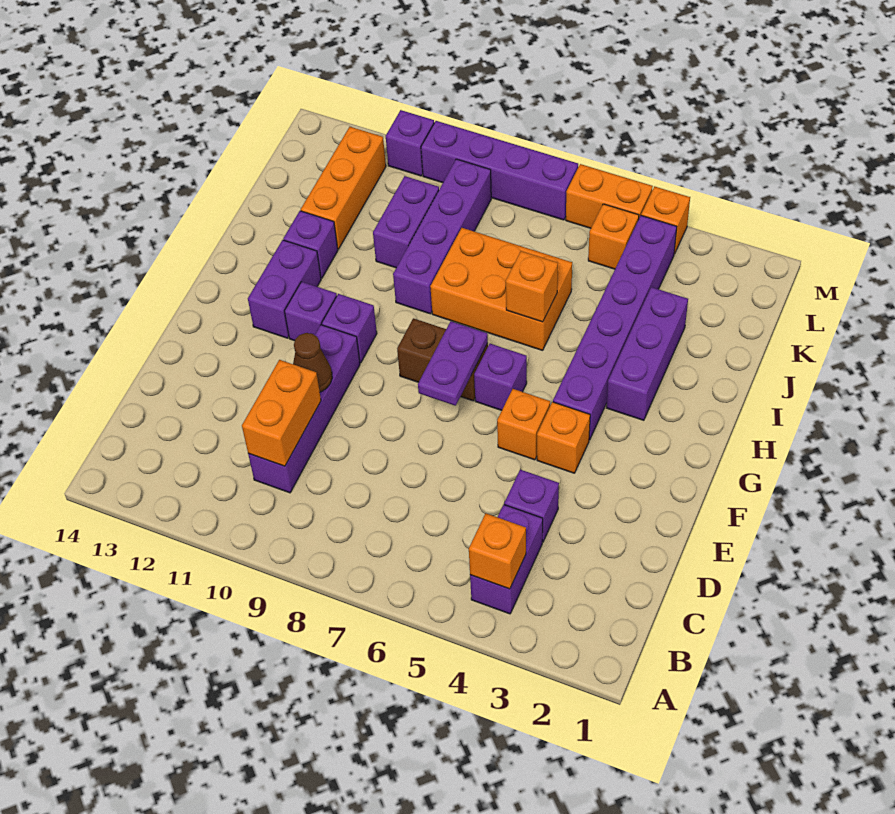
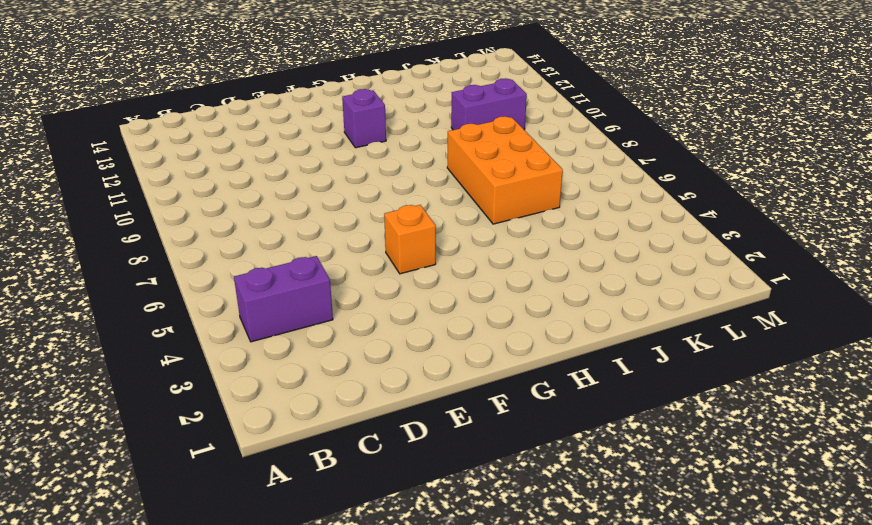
none -> purple 1x4 brick [248,325,360,493]
none -> purple 1x1 brick [504,469,559,542]
none -> orange 1x1 brick [537,402,590,473]

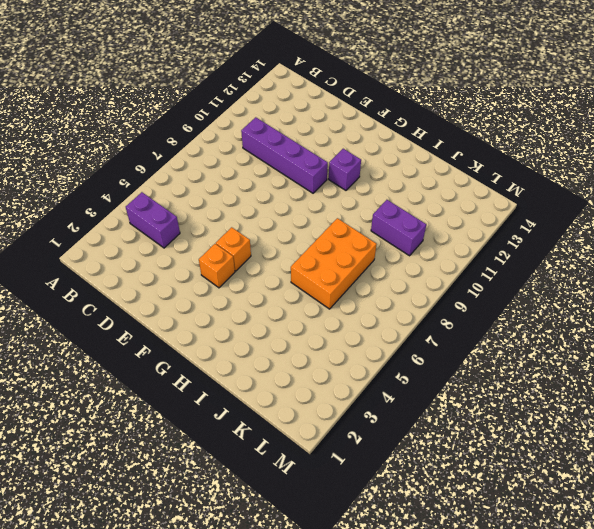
none -> purple 1x1 brick [504,469,559,542]
none -> purple 1x6 brick [553,216,677,440]
none -> purple 1x1 brick [474,344,527,410]

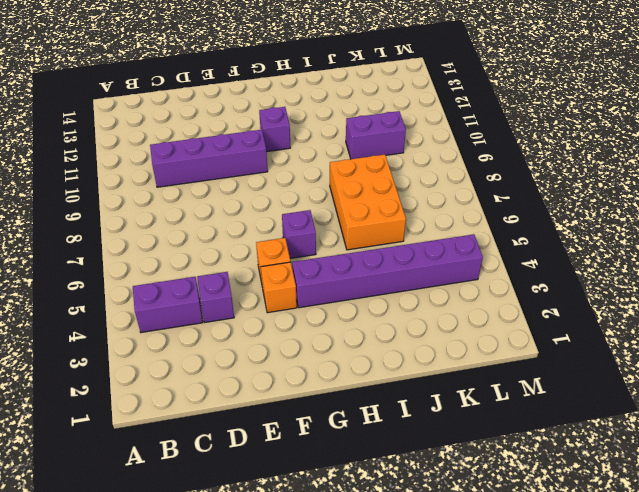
none -> brown 1x2 brick [397,318,488,401]
none -> purple 1x1 brick [322,294,377,363]
none -> purple 1x2 brick [248,240,321,338]

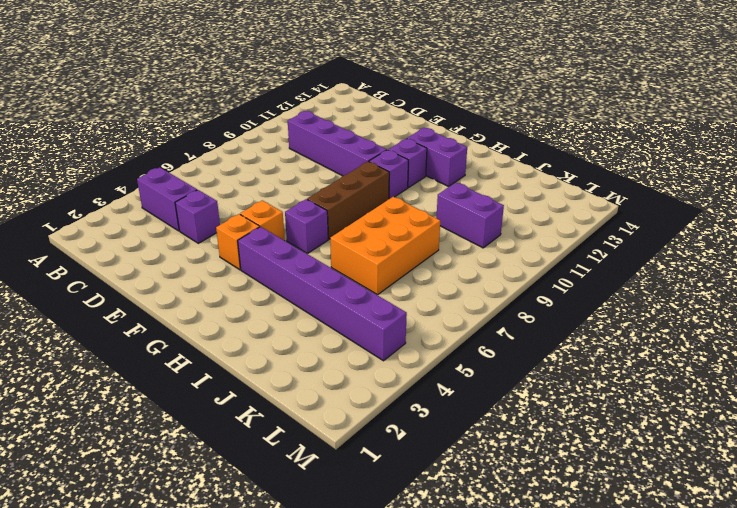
brown 1x3 brick [307,161,389,239] -> brown 1x2 brick [397,318,488,401]
none -> purple 1x3 brick [607,287,688,420]
none -> purple 1x4 brick [393,159,491,314]
none -> purple 1x1 brick [283,211,338,278]

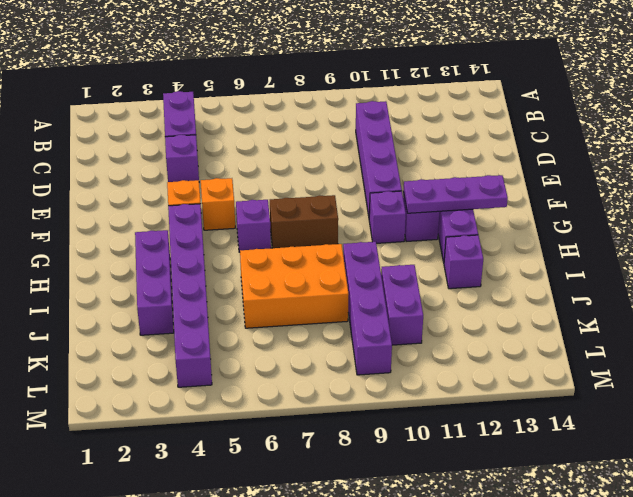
purple 1x3 plate [404,175,508,213] -> none
none -> orange 1x3 brick [301,127,386,249]
none -> orange 1x1 brick [588,204,639,269]
none -> orange 1x1 brick [641,186,690,254]

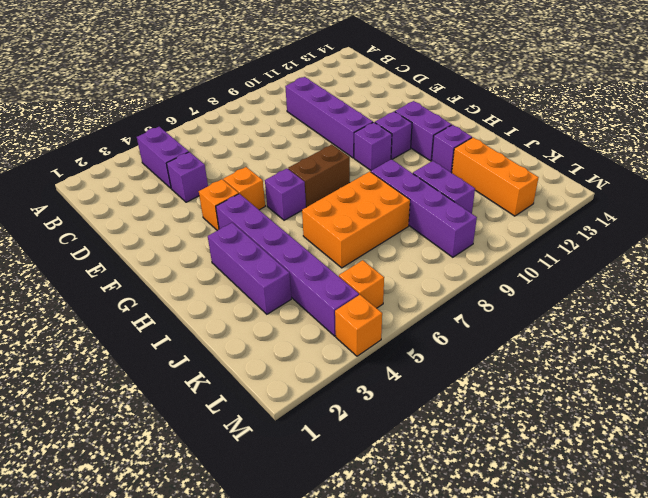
none -> orange 1x2 brick [566,164,653,228]
none -> purple 1x4 brick [421,121,578,220]
none -> purple 1x1 brick [386,110,434,176]

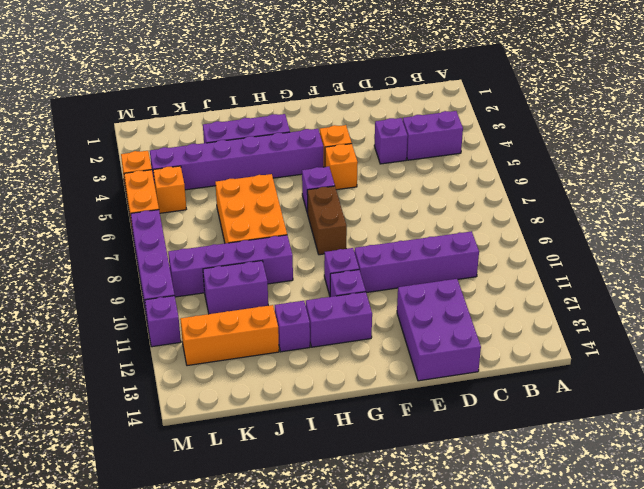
purple 2x3 brick [397,279,481,381] -> none
none -> orange 1x1 brick [469,514,526,589]
none -> orange 1x2 brick [242,360,321,466]
none -> brown 1x1 cone [293,333,332,392]

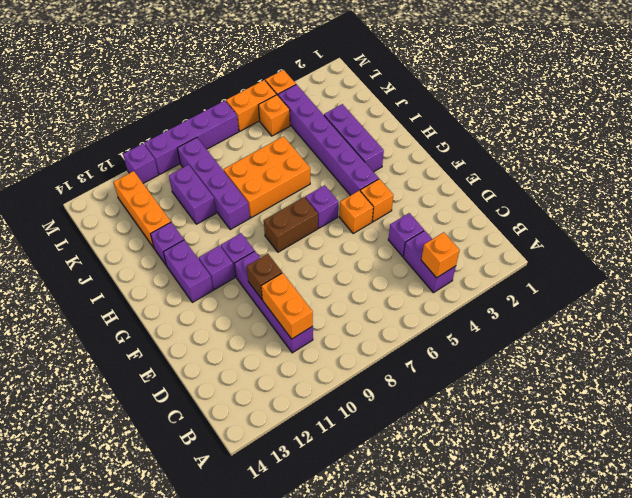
brown 1x1 brick [247,254,282,299] -> brown 1x1 cone [293,333,332,392]
none -> purple 1x2 plate [418,321,488,406]
none -> orange 1x1 brick [506,251,558,322]

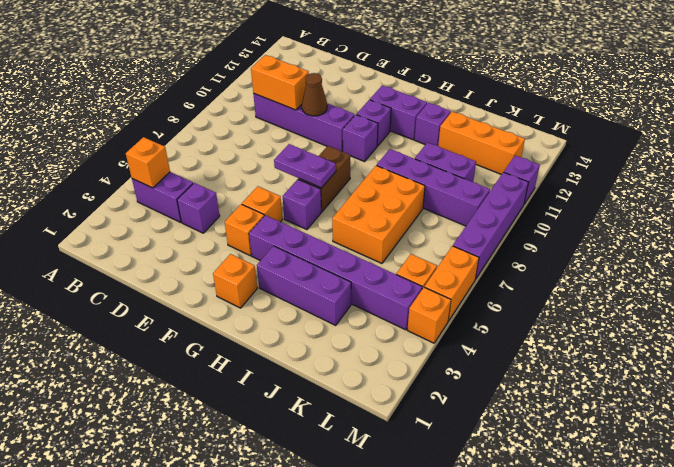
orange 1x1 brick [213,254,257,308] -> orange 1x1 brick moved to [506,251,558,322]

